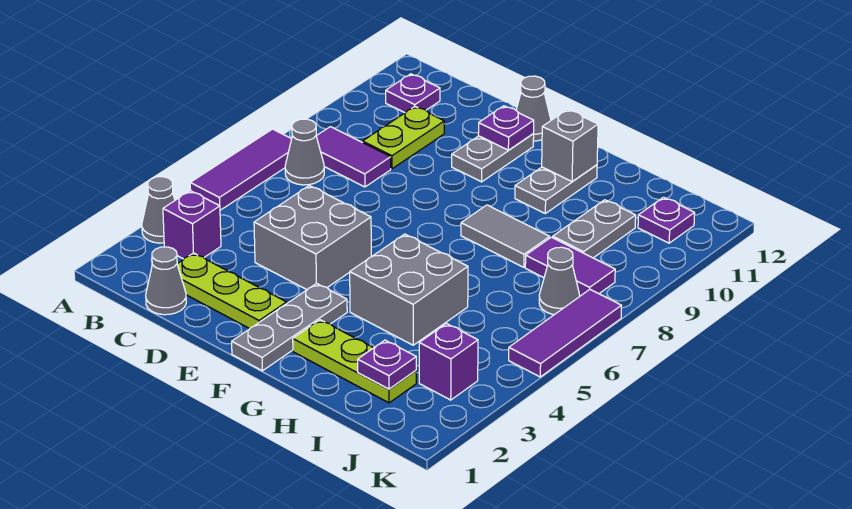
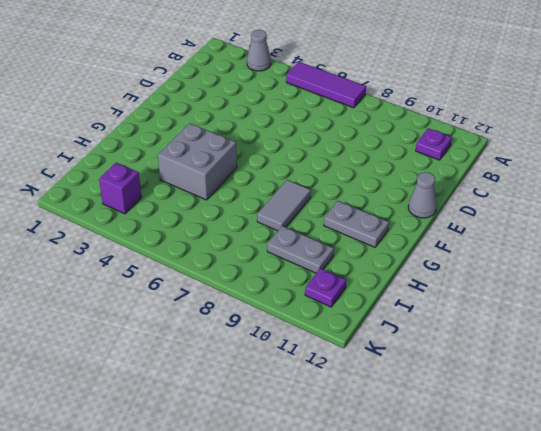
none -> purple 1x1 brick [163,191,221,259]
none -> grey 1x1 cone [285,119,324,185]
none -> purple 1x2 tile [316,127,391,187]

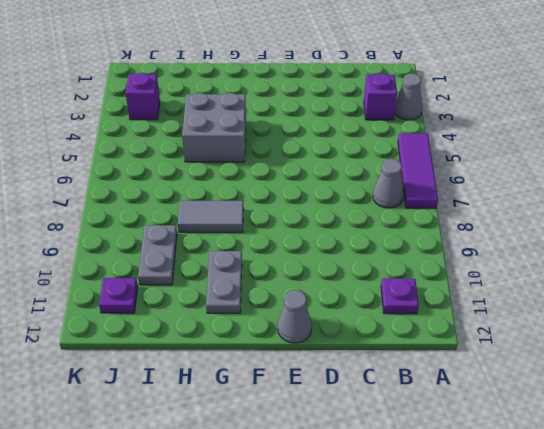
none -> purple 1x2 tile [316,127,391,187]
none -> grey 1x1 cone [146,247,186,315]
none -> lime 1x3 plate [177,253,287,329]

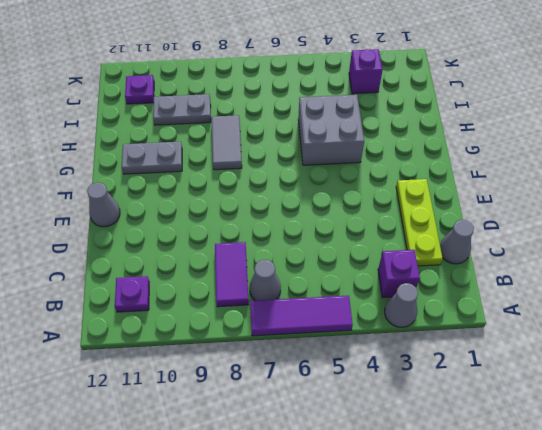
none -> lime 1x2 plate [363,107,444,169]
none -> grey 2x2 brick [254,186,371,290]
none -> grey 1x2 plate [452,134,534,182]

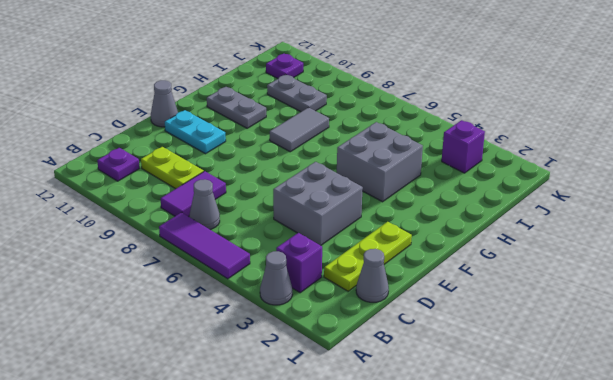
cyan 1x2 plate [165,110,226,154] -> grey 1x2 plate [452,134,534,182]
none -> grey 1x3 plate [232,283,347,371]
none -> lime 1x3 plate [293,320,416,403]
none -> purple 1x2 tile [525,237,615,296]

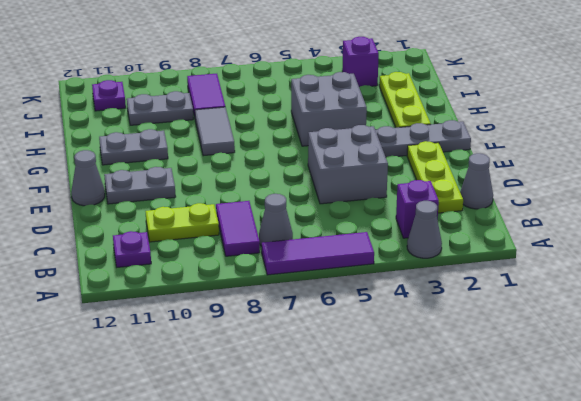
none -> grey 1x1 cone [539,247,580,315]
none -> purple 1x3 tile [509,290,622,377]
none -> purple 1x1 plate [478,106,534,150]

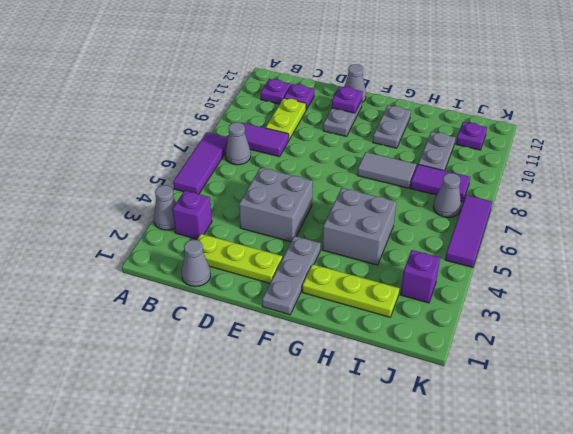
purple 1x1 plate [284,84,314,110] -> purple 1x1 plate moved to [358,340,416,389]
none -> grey 1x1 brick [542,109,598,182]

